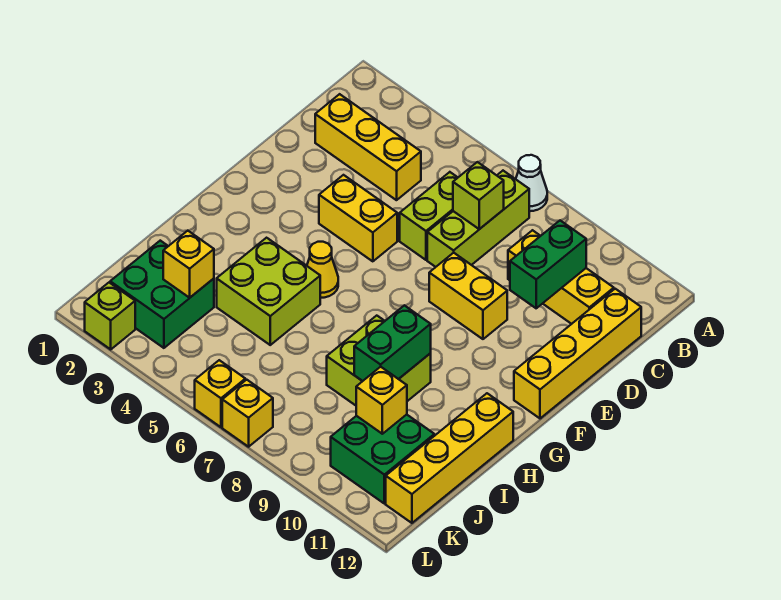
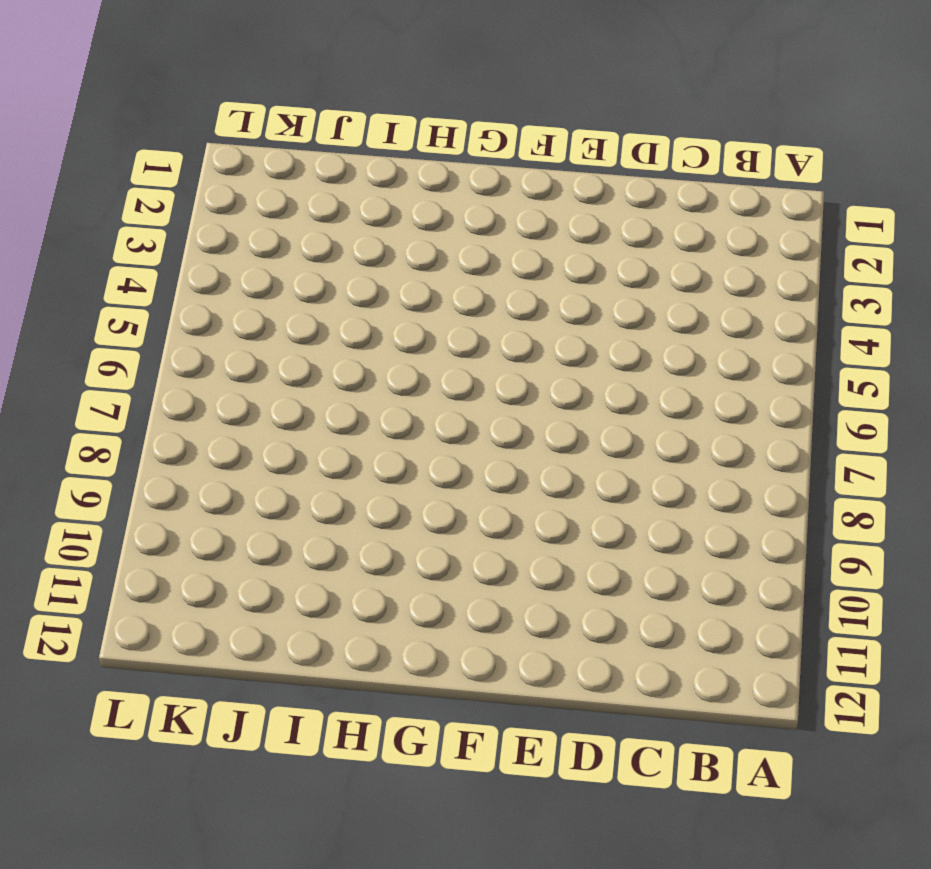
none -> white 1x1 cone [516,155,547,211]
none -> lime 1x3 brick [427,171,529,267]
none -> yellow 1x3 brick [315,94,421,200]

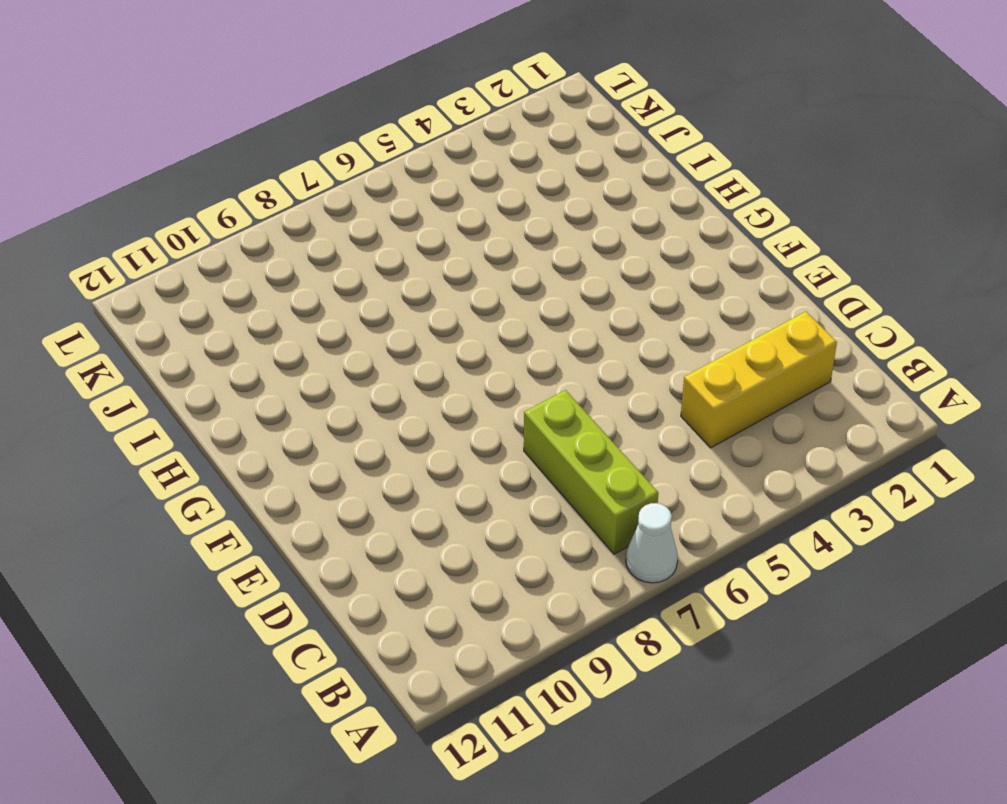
none -> lime 1x2 brick [400,172,458,260]
none -> yellow 1x3 brick [508,230,614,324]
none -> yellow 1x4 brick [514,289,641,418]

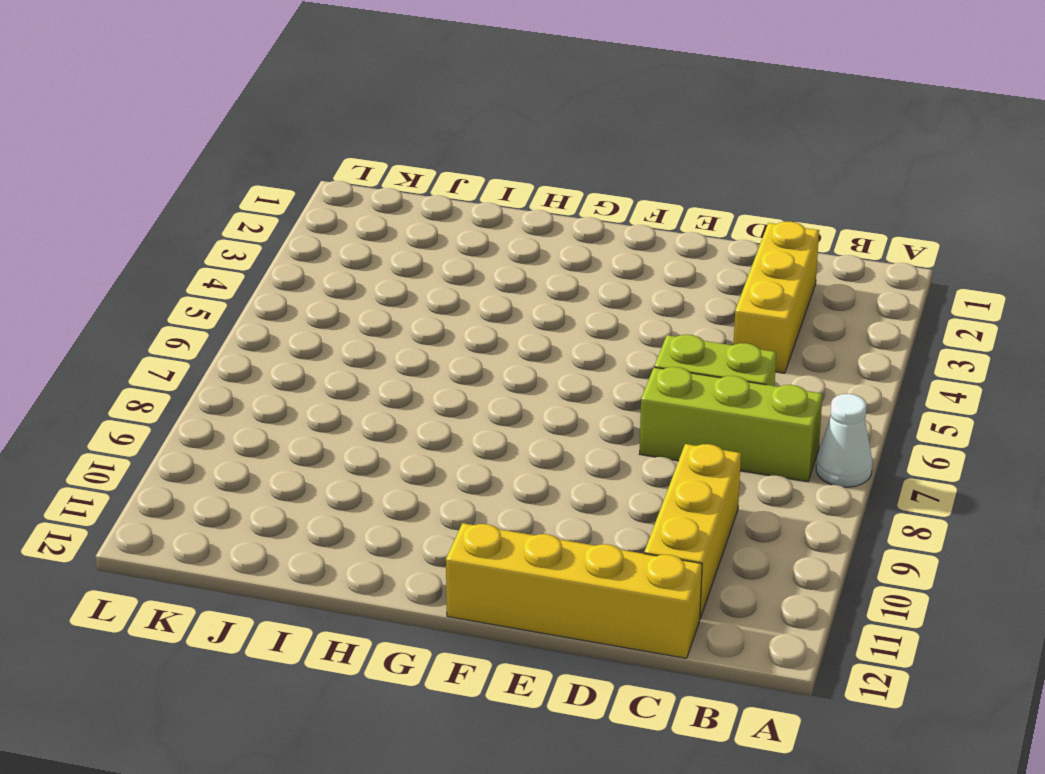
none -> yellow 1x2 brick [319,175,397,261]
none -> yellow 1x2 brick [429,253,507,339]
none -> yellow 1x1 cone [307,242,338,298]

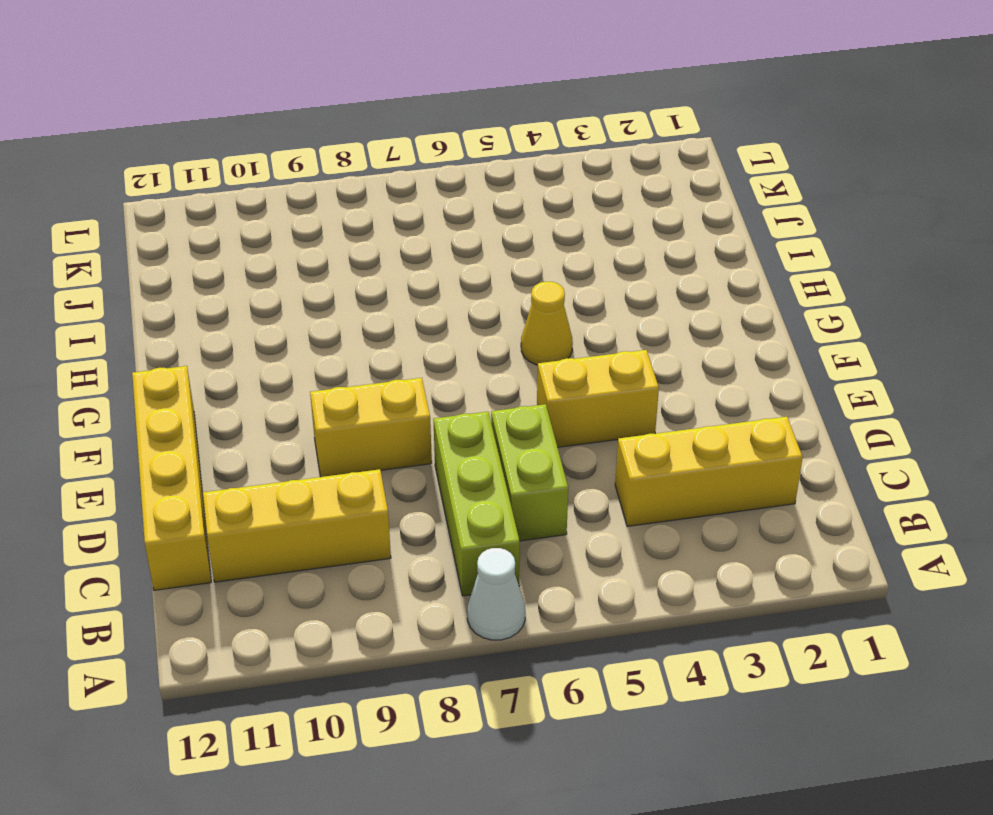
none -> lime 2x2 brick [217,238,320,345]
none -> lime 2x2 brick [327,316,431,405]
none -> yellow 1x4 brick [386,393,513,523]

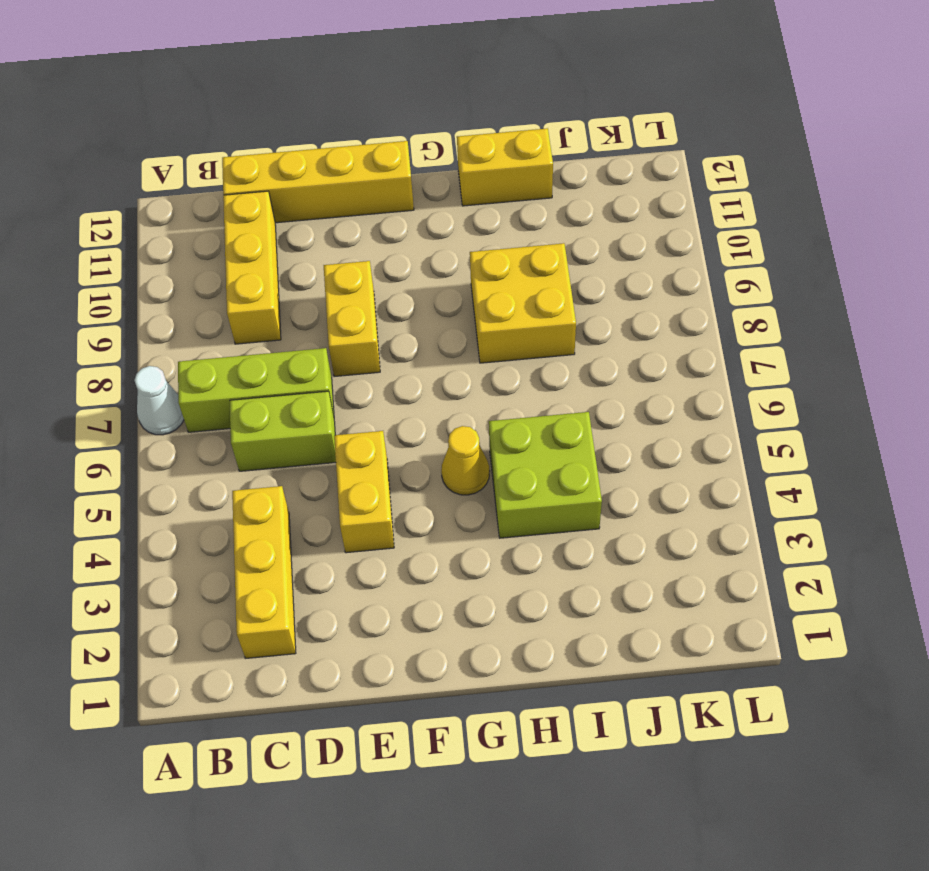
yellow 2x2 brick [470,243,576,363] -> lime 2x2 brick [327,316,431,405]
yellow 1x2 brick [457,128,553,206] -> yellow 1x4 brick [386,393,513,523]
none -> green 2x2 brick [110,241,214,348]
none -> green 2x2 brick [331,415,434,504]
none -> lime 1x1 brick [85,283,135,349]

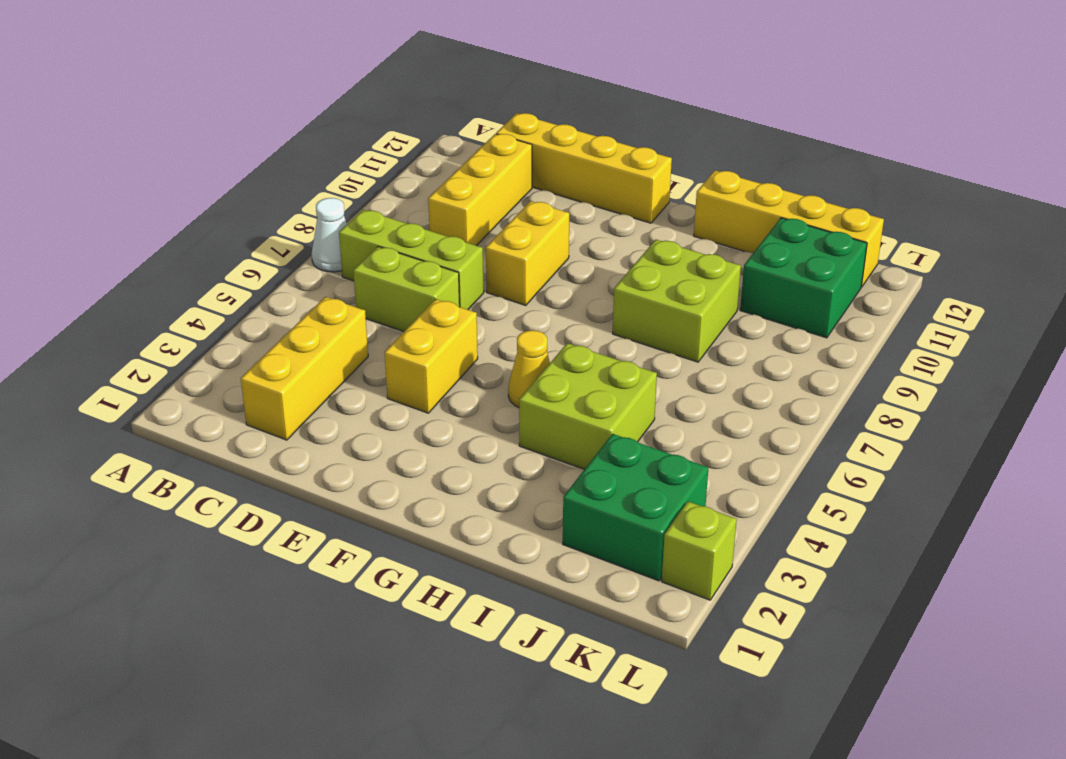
none -> yellow 1x1 brick [195,360,245,427]
none -> yellow 1x1 brick [222,380,273,447]
none -> lime 1x1 brick [453,162,504,229]

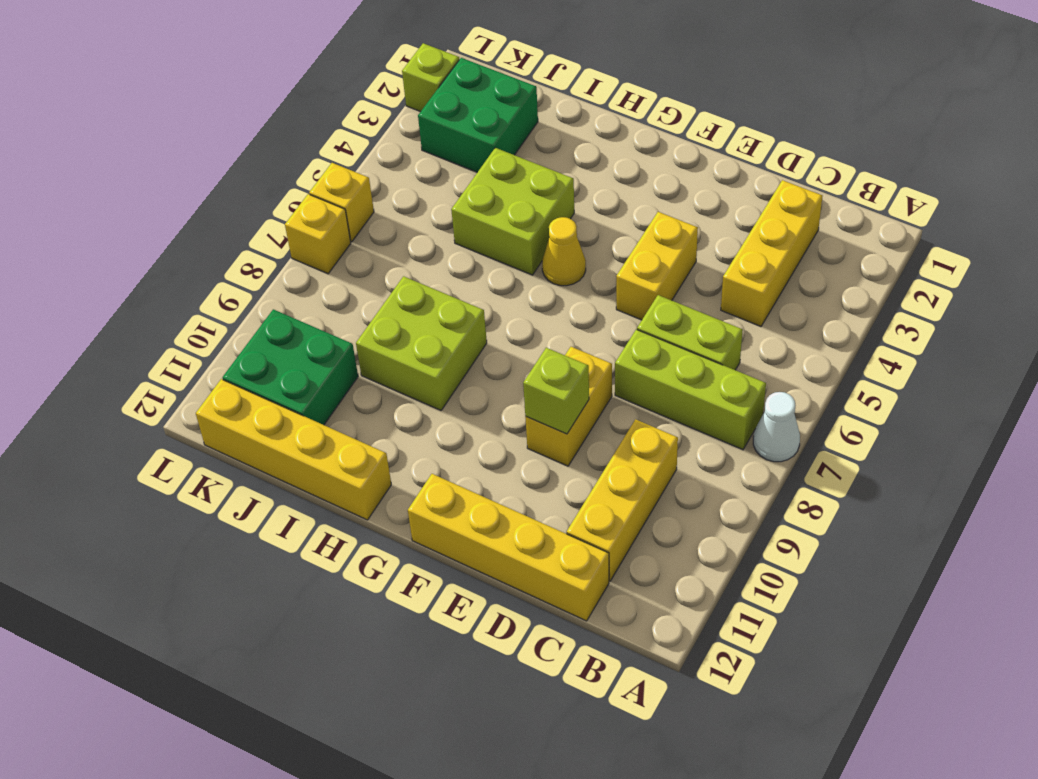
lime 1x1 brick [523,348,589,434] -> lime 1x1 brick moved to [453,162,504,229]
none -> green 1x2 brick [510,220,586,308]
none -> green 1x2 brick [354,305,431,381]
none -> yellow 1x1 brick [163,231,214,298]

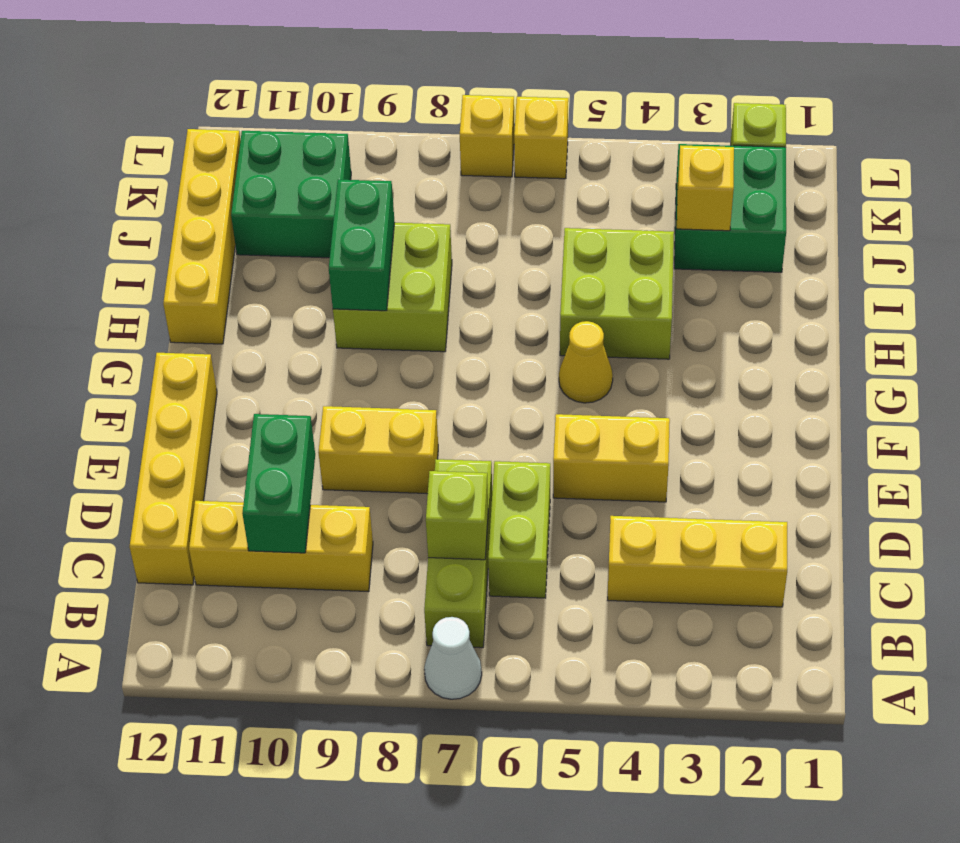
none -> yellow 1x1 brick [356,367,407,434]

